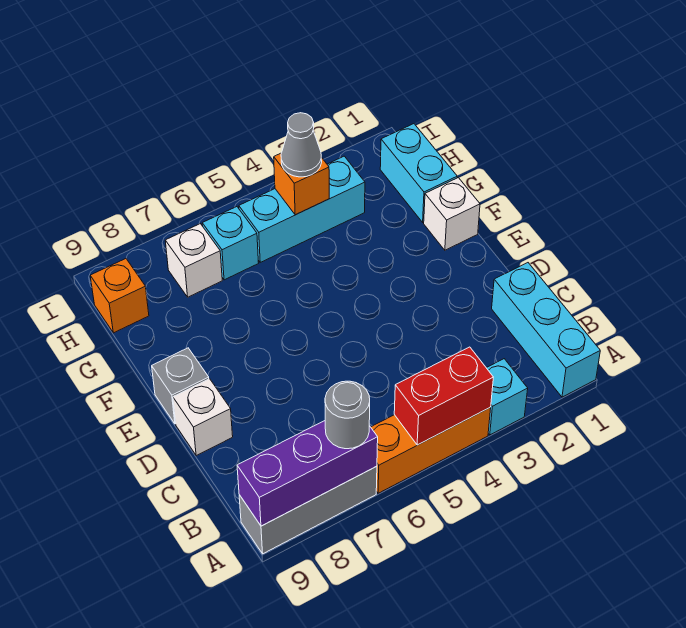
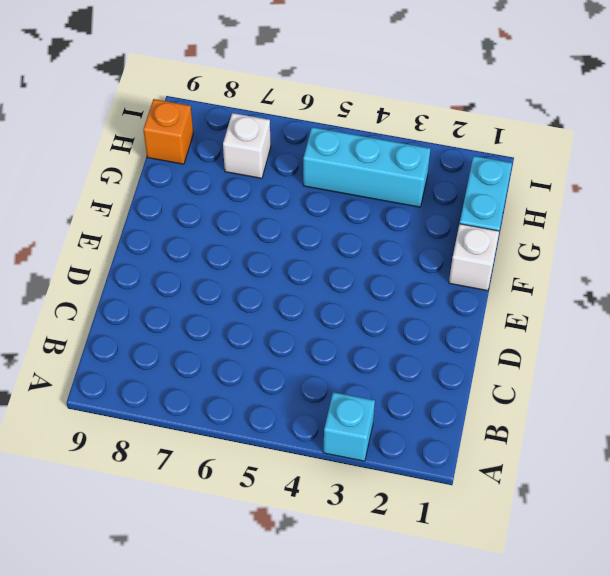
none -> cyan 1x3 brick [492,263,600,397]
none -> orange 1x3 brick [371,407,491,493]
none -> grey 1x3 brick [239,466,377,554]

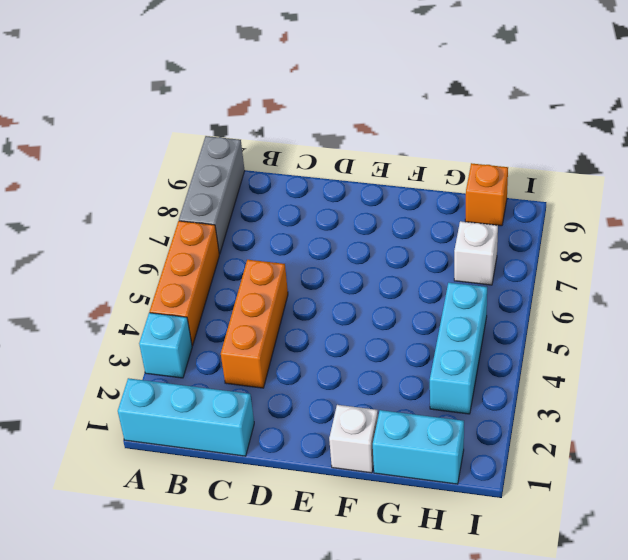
orange 1x3 brick [221,260,288,388] -> none
none -> white 1x1 brick [173,379,233,456]
none -> grey 1x1 brick [152,348,209,424]
none -> cyan 1x1 brick [202,207,258,280]

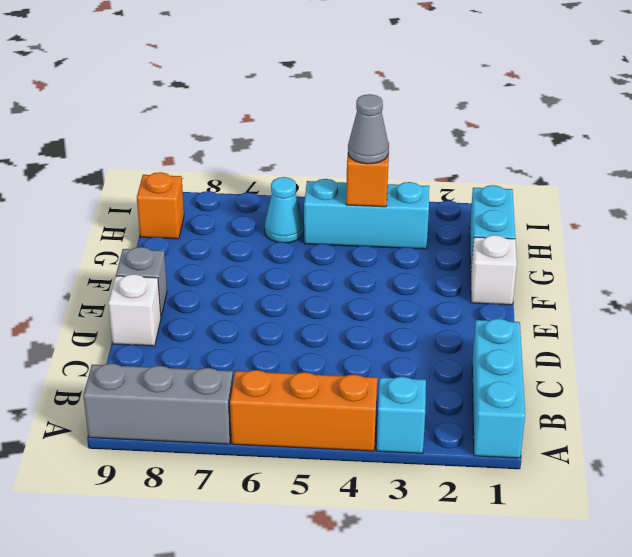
cyan 1x1 cone [265,177,304,243] -> cyan 1x1 brick [202,207,258,280]
none -> white 1x1 brick [165,224,222,297]
none -> red 1x2 brick [394,347,493,445]
none -> purple 1x3 brick [237,421,378,526]

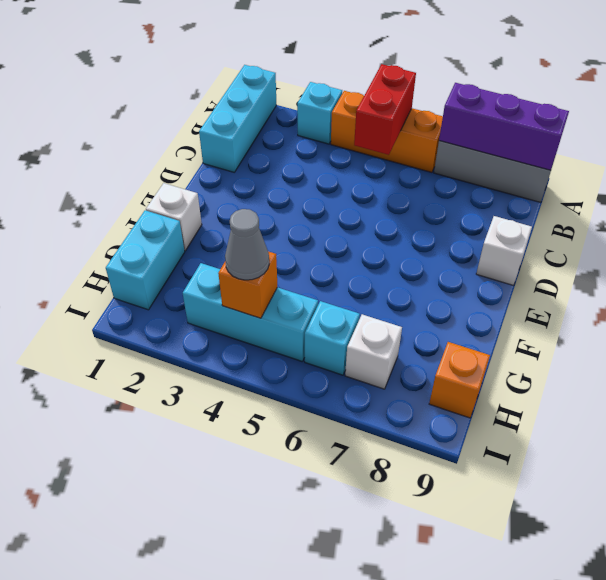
red 1x2 brick [354,64,416,155] -> red 1x2 brick turned to [394,347,493,445]
none -> grey 1x1 brick [152,348,209,424]
none -> grey 1x1 round brick [325,381,370,449]

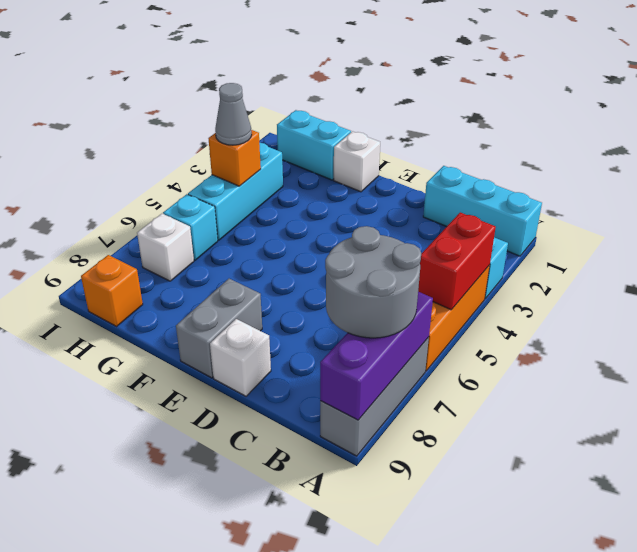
grey 2x2 round brick [325,226,421,338] -> grey 1x1 round brick [325,381,370,449]
grey 1x2 brick [176,279,262,378] -> grey 1x1 brick [152,348,209,424]

